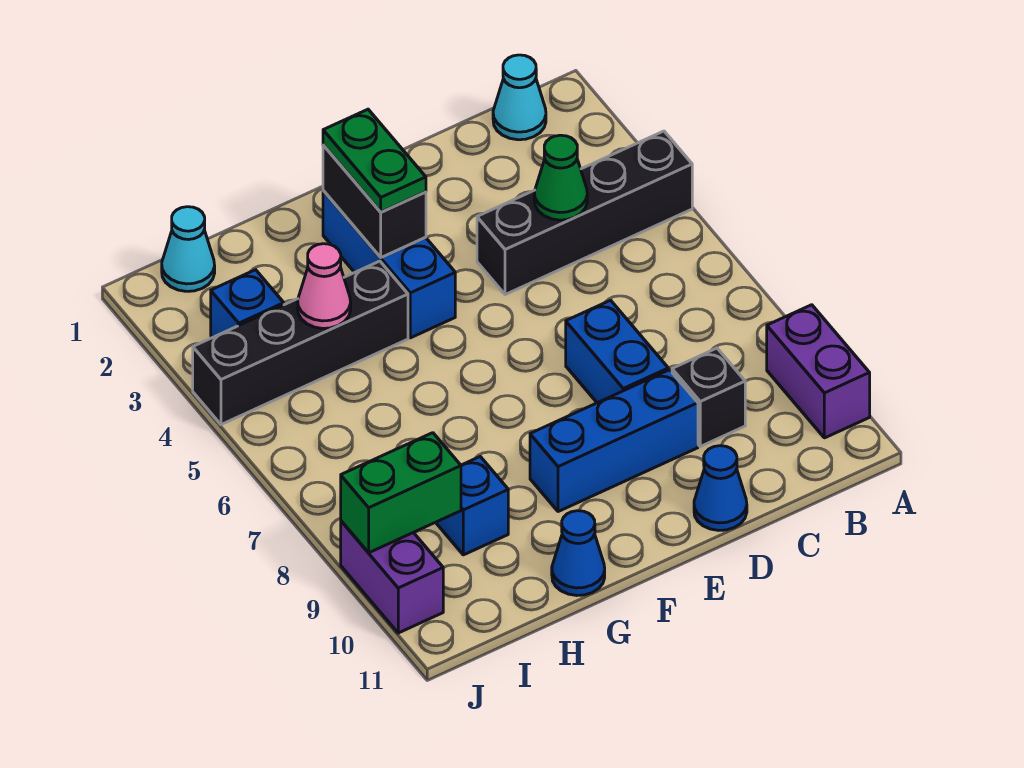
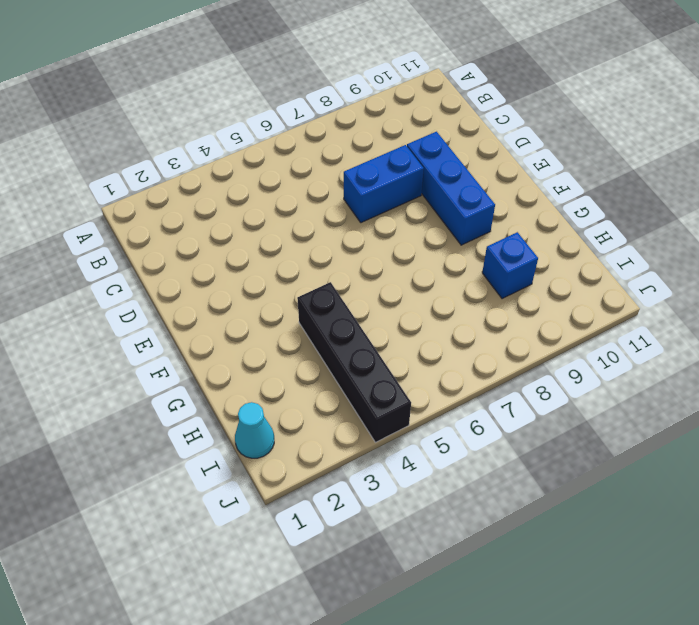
none -> black 1x4 brick [477,131,692,295]
none -> purple 1x2 brick [767,305,870,438]
none -> cyan 1x1 cone [493,55,546,140]

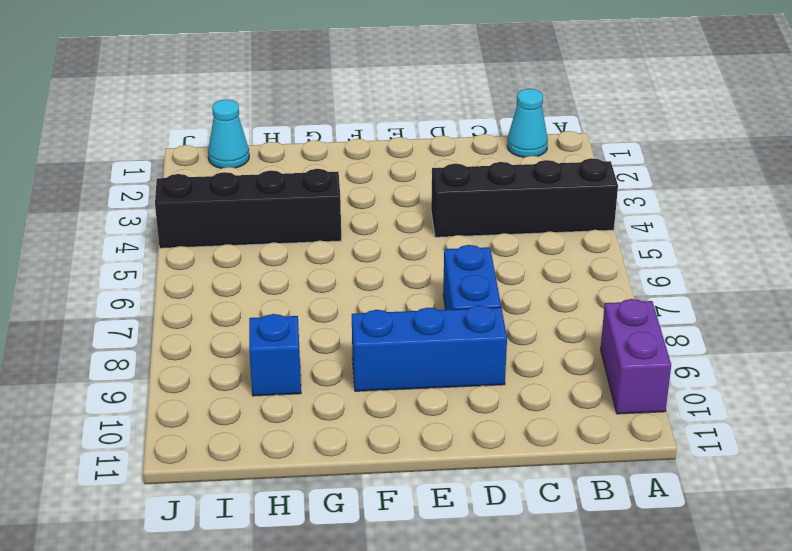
none -> black 1x1 brick [672,348,745,446]
none -> blue 1x1 cone [694,446,747,530]
none -> blue 1x3 brick [323,191,455,338]

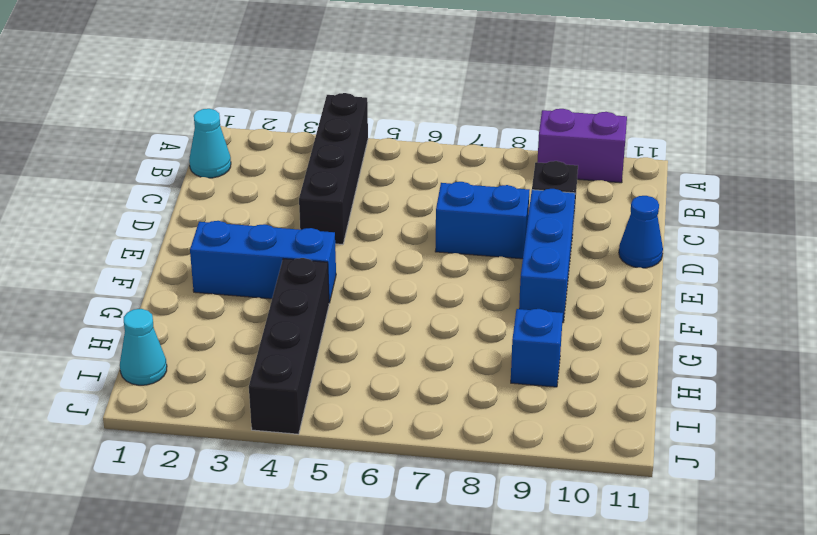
none -> blue 1x1 cone [552,511,605,596]
none -> blue 1x1 brick [211,270,284,337]
none -> purple 1x2 brick [341,521,443,633]

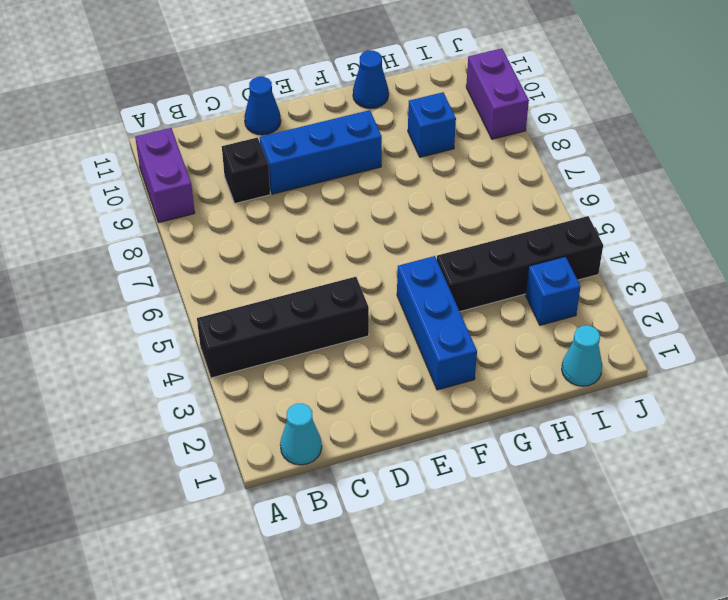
none -> blue 1x2 brick [566,300,668,403]
none -> green 1x1 cone [534,135,587,220]
none -> black 1x2 brick [323,145,426,257]

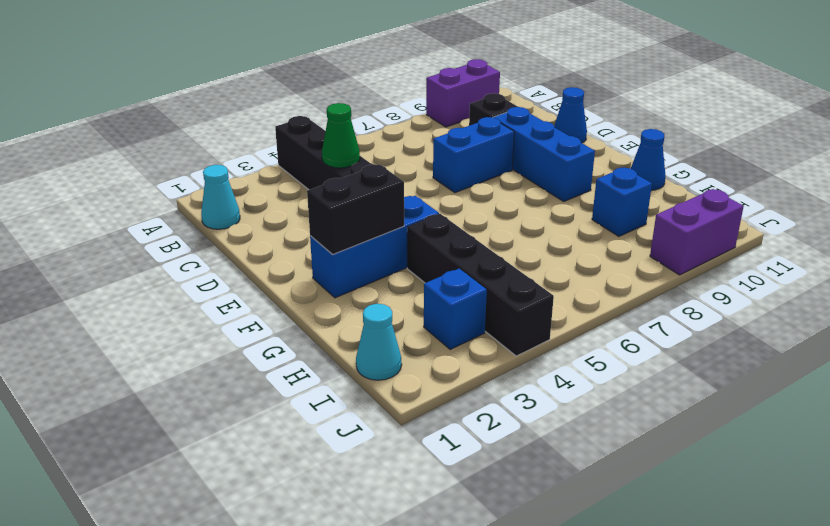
none -> pink 1x1 cone [298,244,351,328]
none -> green 1x2 brick [341,433,461,553]
none -> green 1x2 plate [323,109,426,212]

